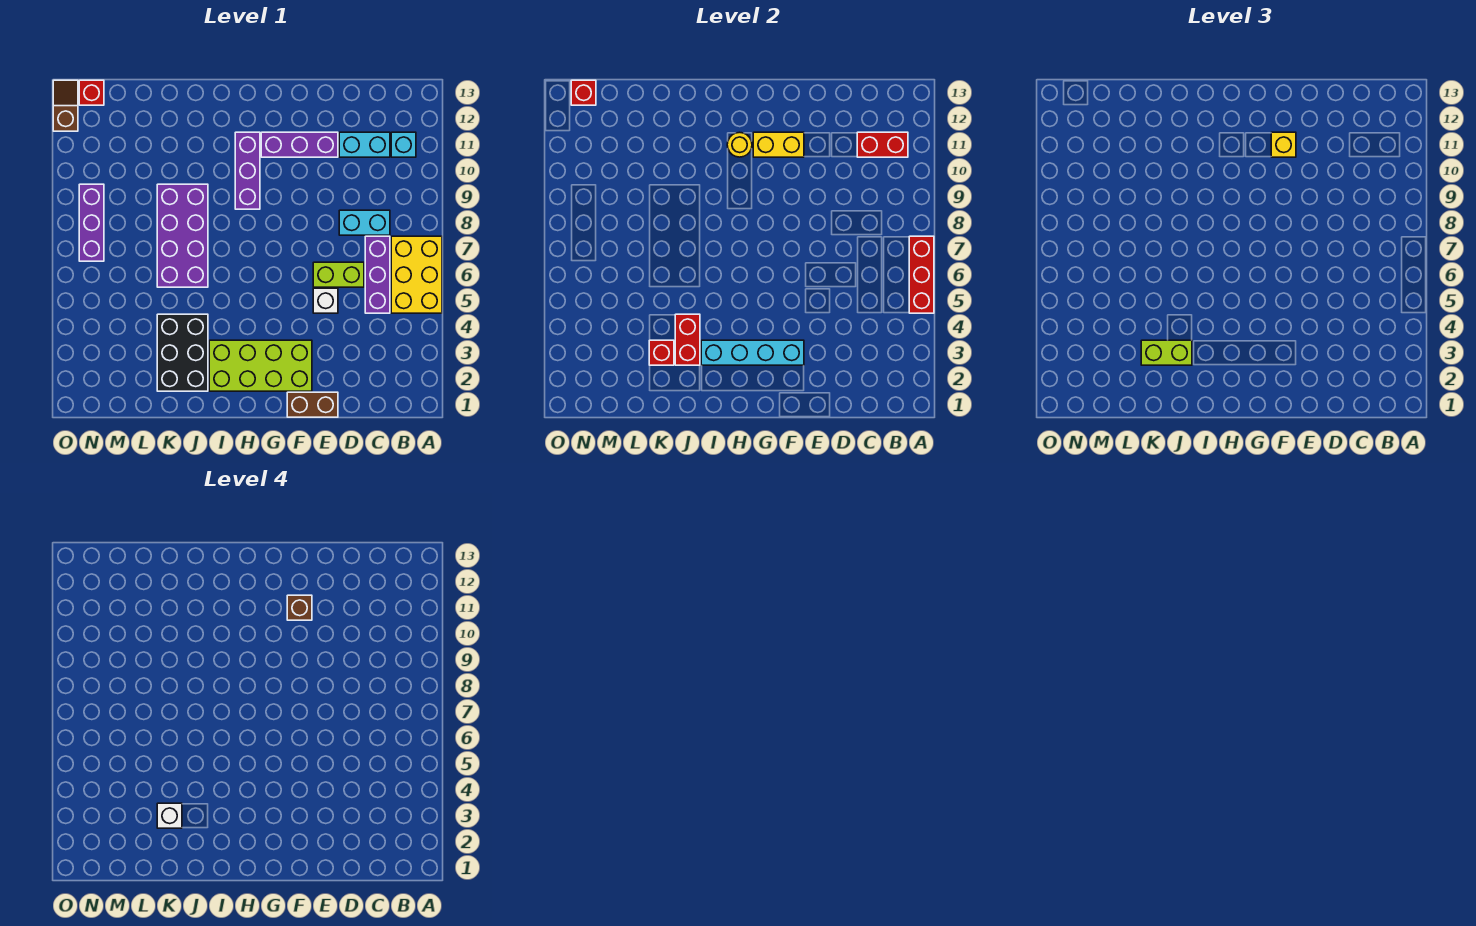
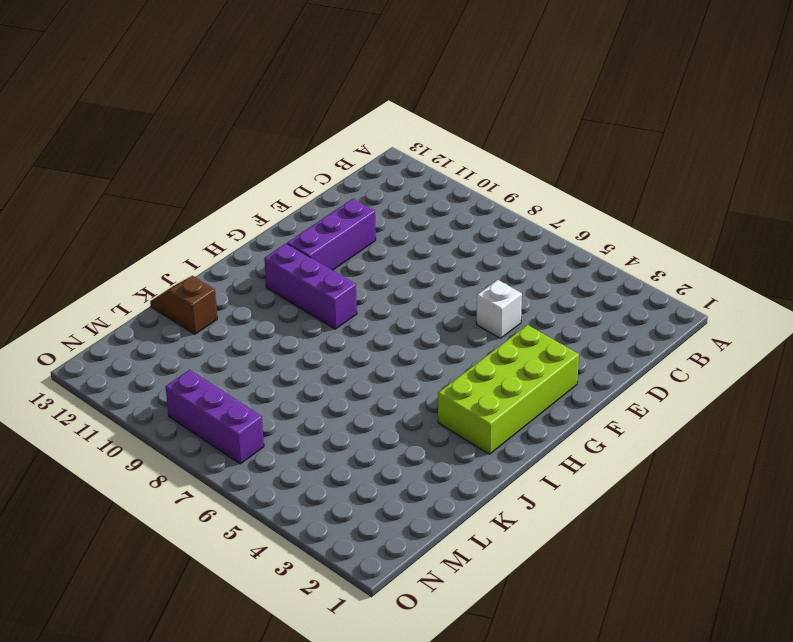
brown 1x2 slope [150,276,217,334] -> brown 1x2 slope moved to [53,80,78,131]
none -> yellow 2x3 brick [391,236,442,313]
none -> cyan 1x1 brick [391,132,416,157]
none -> purple 1x3 brick [365,236,390,313]

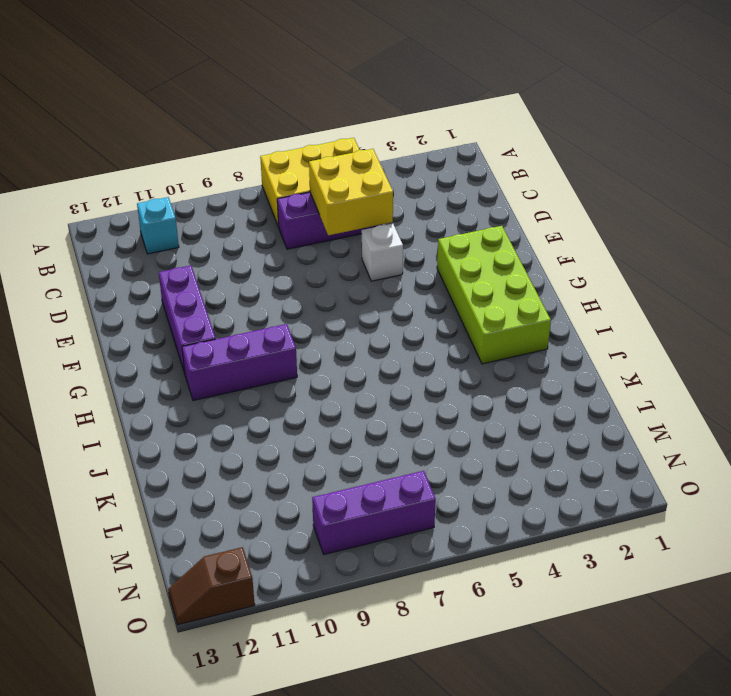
yellow 2x2 brick [309,149,393,235] -> none
none -> cyan 1x2 brick [339,210,390,235]
none -> cyan 1x2 brick [339,132,390,157]
none -> lime 1x2 brick [313,262,364,287]

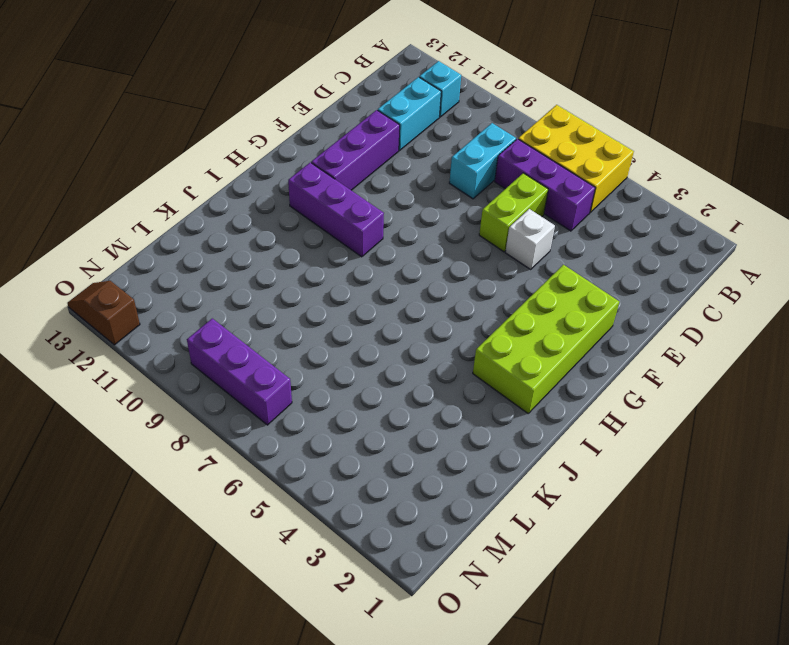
none -> brown 1x2 brick [287,392,338,417]
none -> black 2x3 brick [157,314,208,391]
none -> purple 2x4 brick [157,184,208,287]

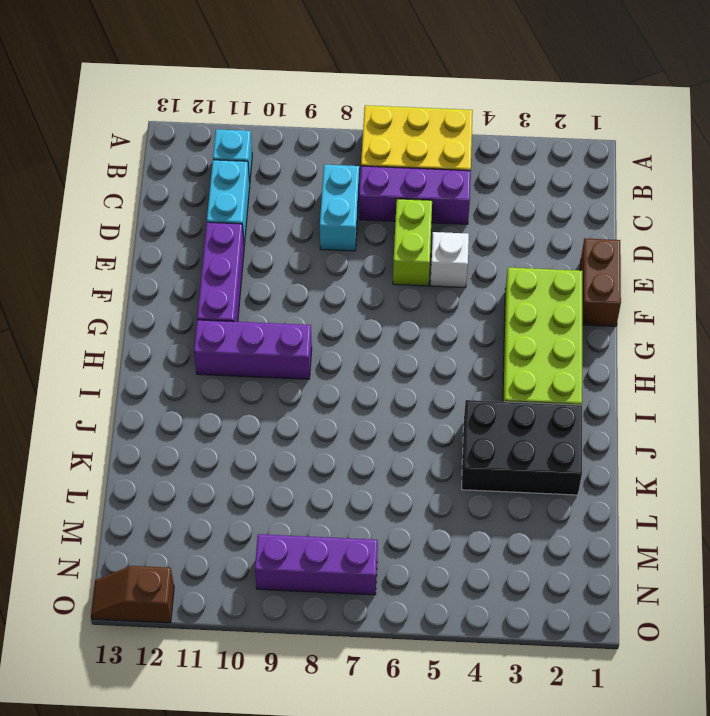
none -> purple 2x4 brick [157,184,208,287]
none -> red 1x1 brick [79,80,104,105]
none -> red 1x3 brick [909,236,934,313]

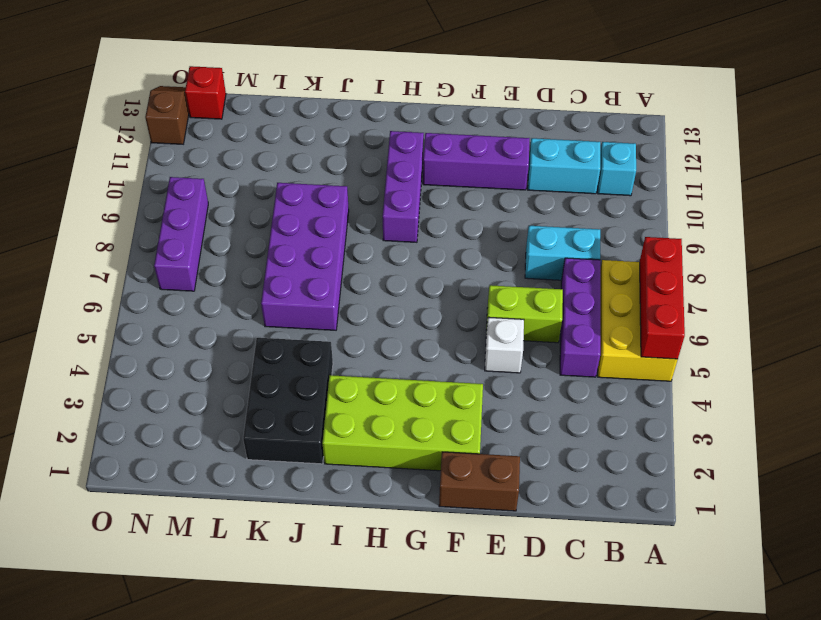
none -> red 1x2 brick [857,132,908,157]
none -> cyan 1x4 brick [701,340,804,365]
none -> yellow 1x2 brick [753,132,804,157]

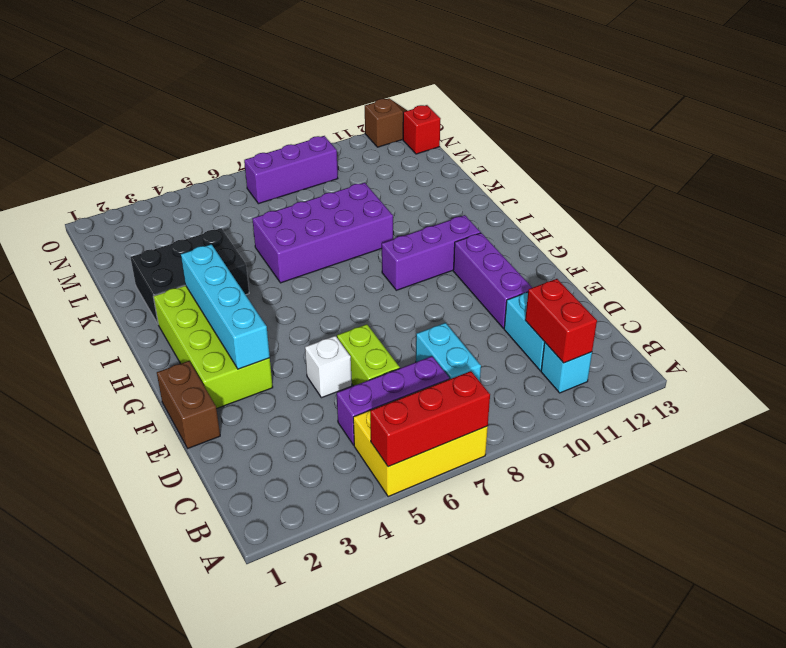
none -> yellow 1x2 brick [753,132,804,157]
none -> yellow 1x1 round brick [727,132,752,157]
none -> red 1x2 brick [675,314,700,365]

